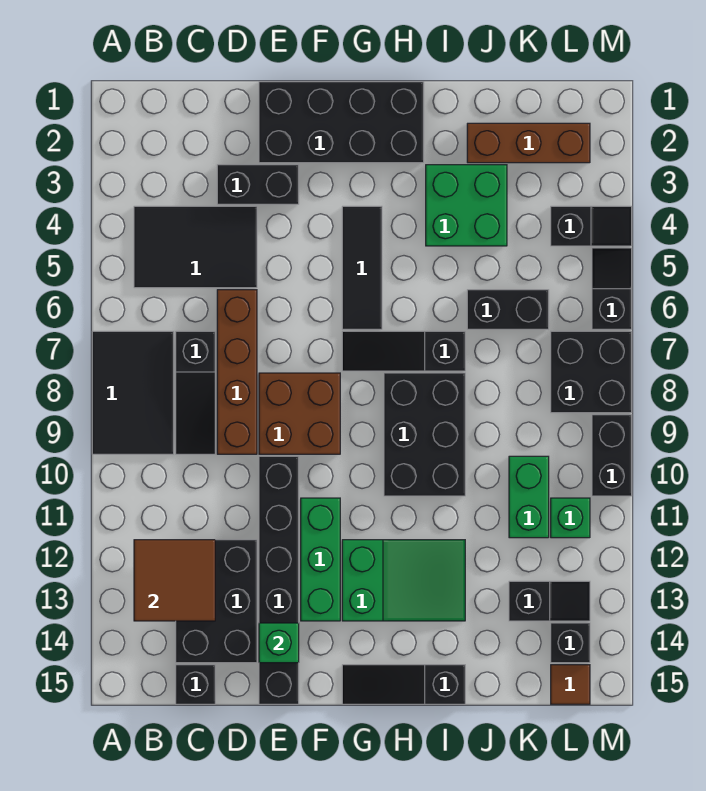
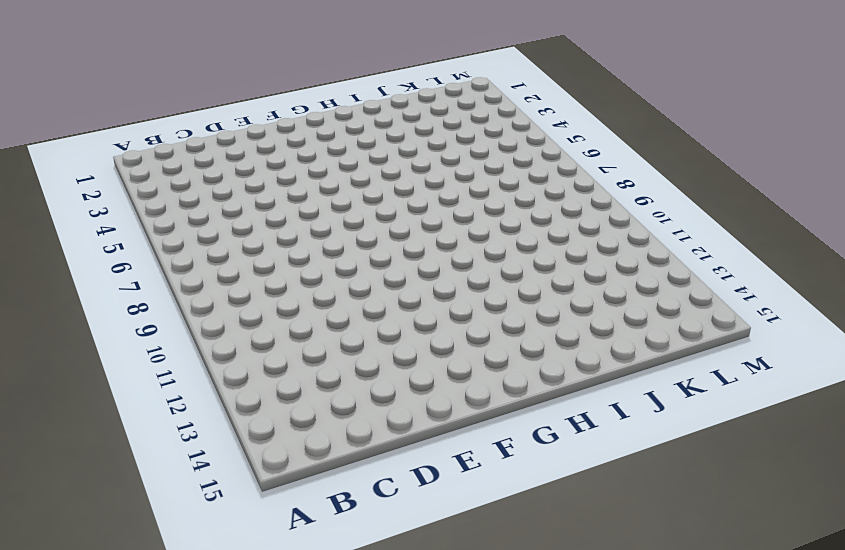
none -> black 2x3 tile [92,331,174,454]
none -> black 2x3 tile [134,206,257,288]
none -> black 1x3 slope [176,331,215,454]
none -> black 2x3 brick [176,540,257,663]

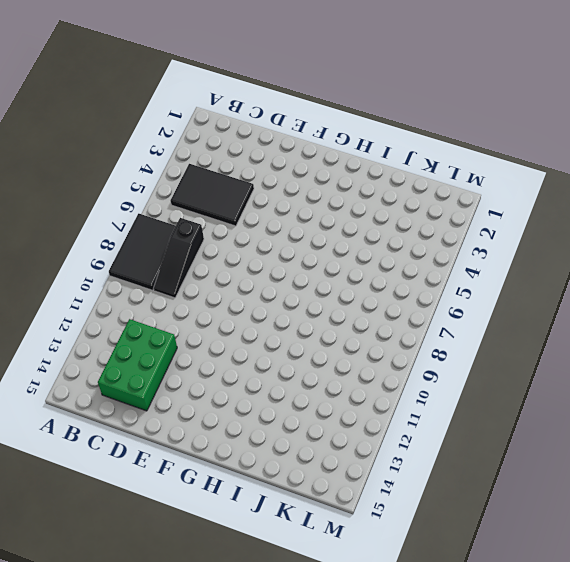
green 2x3 brick [98,319,177,411] -> black 2x3 brick [176,540,257,663]
none -> black 1x1 brick [176,665,215,704]
none -> black 1x2 brick [217,165,299,204]
none -> brown 1x4 brick [217,290,257,454]
none -> black 2x4 brick [259,82,424,163]

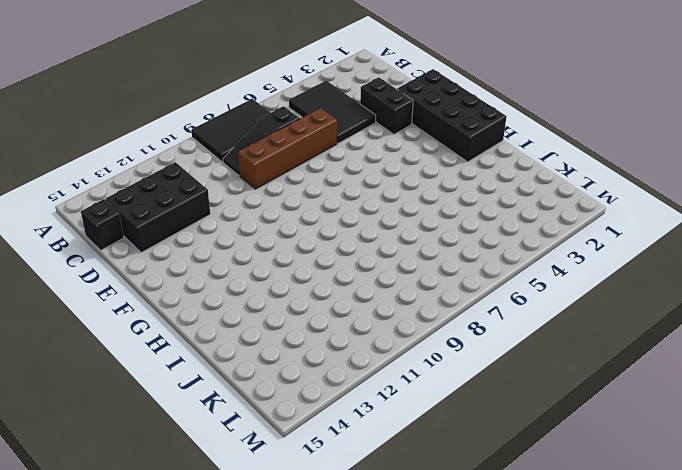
none -> brown 2x2 brick [259,373,340,454]
none -> black 1x6 brick [259,456,299,704]
none -> green 1x3 brick [301,498,340,621]
none -> black 1x3 tile [342,206,382,329]

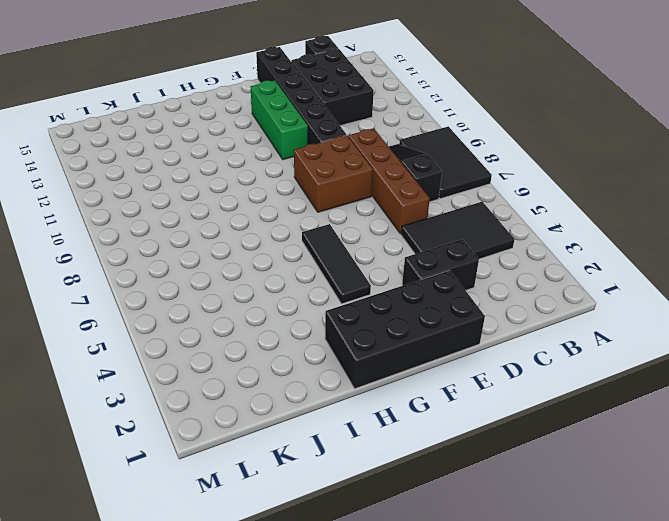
none -> black 1x3 slope [342,331,465,371]
none -> green 2x3 slope [342,540,465,621]
none -> black 1x3 slope [342,665,465,704]
none -> black 2x3 brick [384,373,465,496]

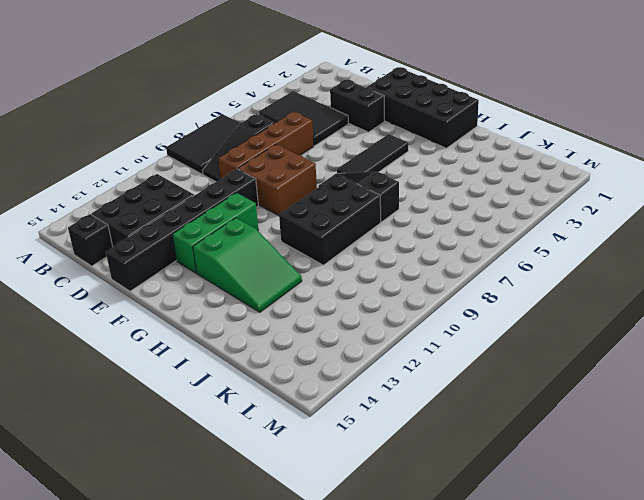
none -> black 1x3 slope [342,665,465,704]
none -> green 2x2 brick [426,165,507,246]
none -> brown 1x3 brick [467,123,590,163]
none -> black 1x2 brick [467,290,549,329]

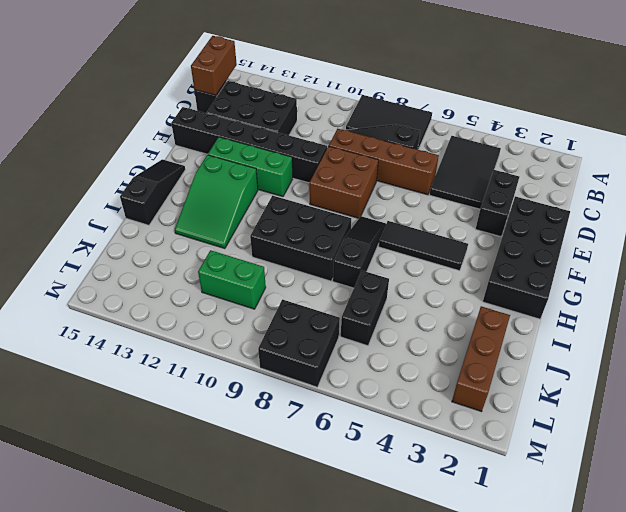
brown 1x2 brick [191,36,237,95] -> none
none -> green 2x2 brick [426,165,507,246]
none -> black 1x2 slope [509,581,590,621]
none -> black 1x2 slope [551,206,632,246]
none -> green 1x1 brick [551,498,590,538]

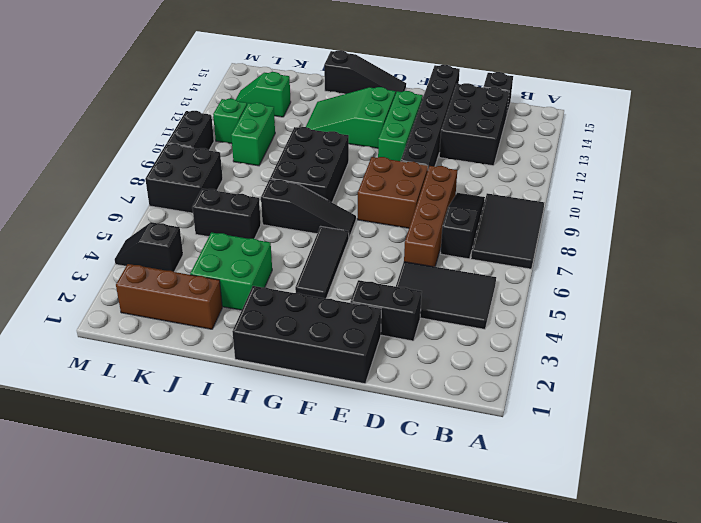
green 1x2 slope [236,72,291,117] -> black 1x2 slope [509,581,590,621]
none -> black 1x1 brick [551,623,590,663]
none -> brown 1x1 tile [551,665,590,704]
none -> black 1x2 slope [592,248,632,329]
none -> brown 2x2 tile [134,540,215,621]

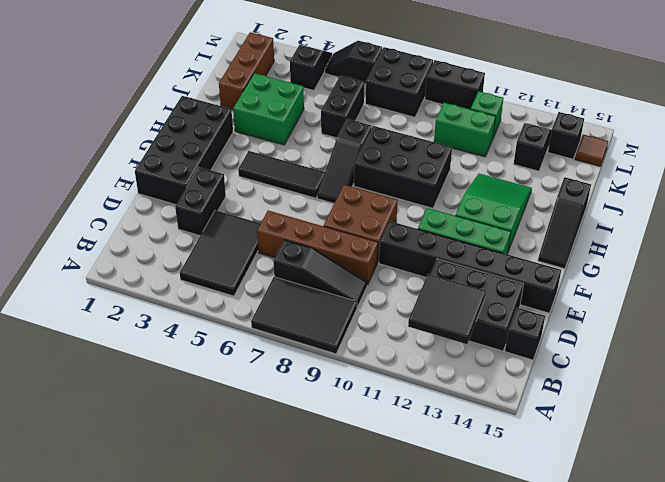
black 2x2 tile [408,274,486,344] -> brown 2x2 tile [134,540,215,621]
none -> green 1x1 brick [259,623,299,663]

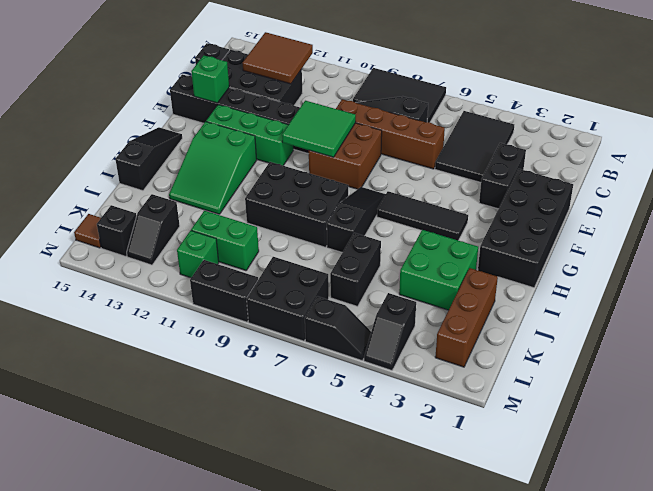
green 2x2 tile [282,101,356,157] -> none

